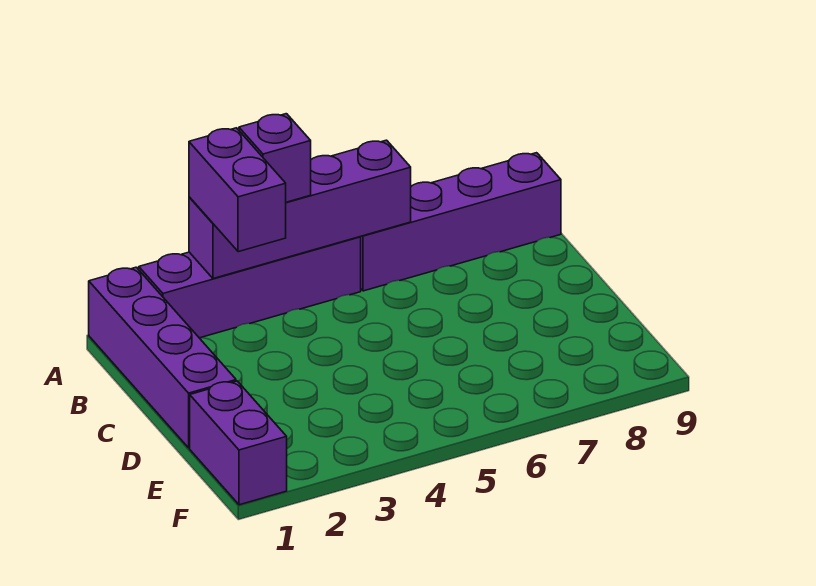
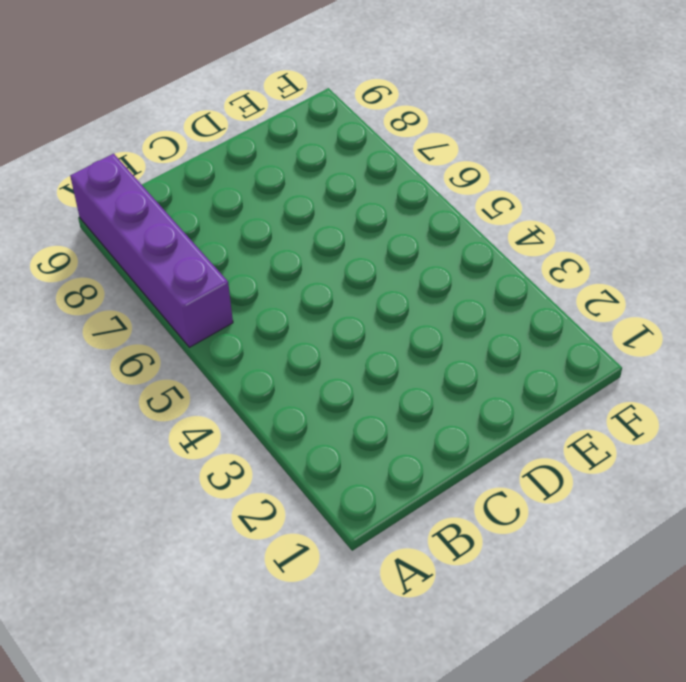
none -> purple 1x4 brick [89,267,236,448]
none -> purple 1x4 brick [139,237,361,338]

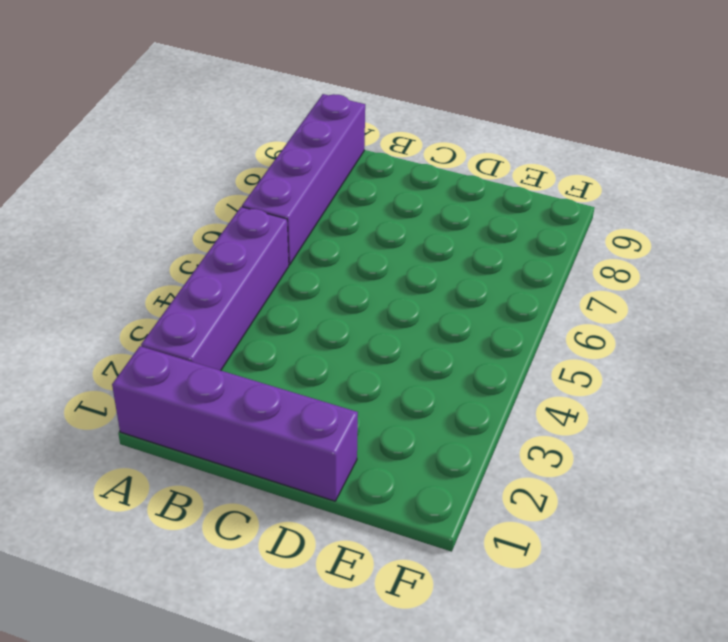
none -> purple 1x2 brick [190,381,287,505]
none -> purple 1x4 brick [189,140,411,279]

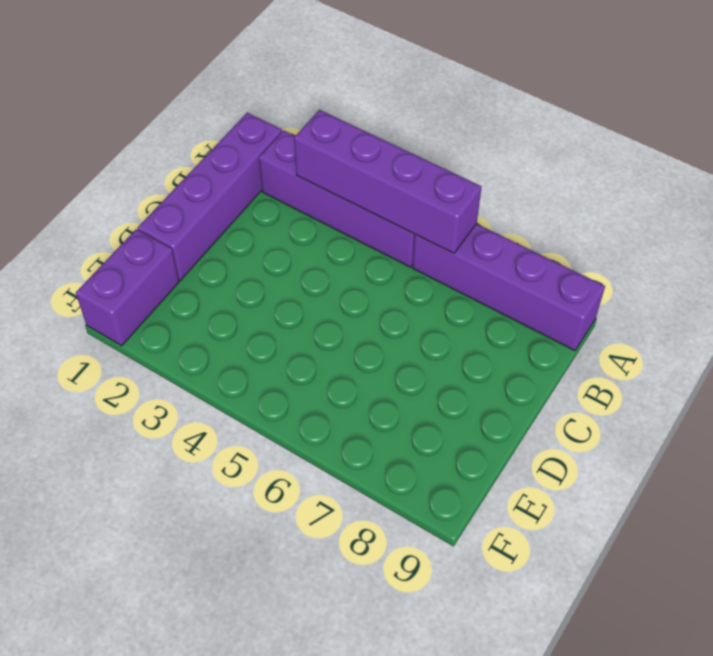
none -> purple 1x2 brick [189,128,286,252]
none -> purple 1x1 brick [239,114,311,202]

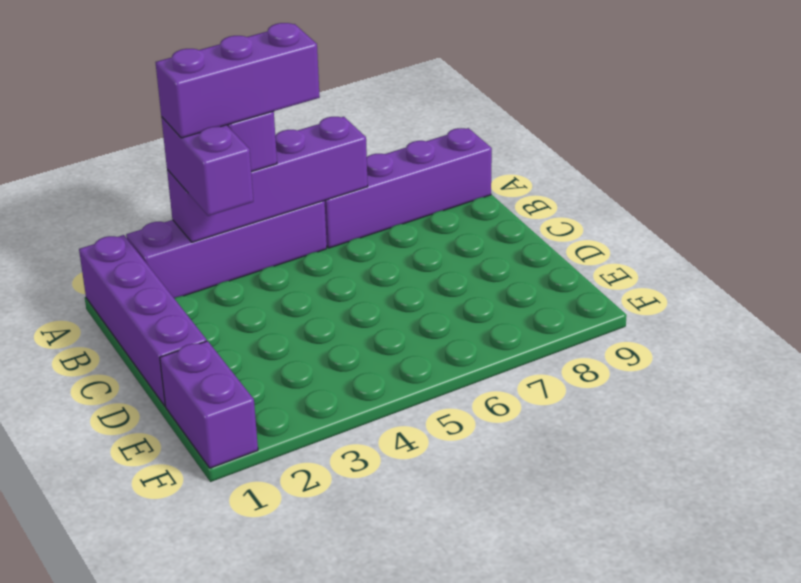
purple 1x3 brick [155,23,320,138] -> none

